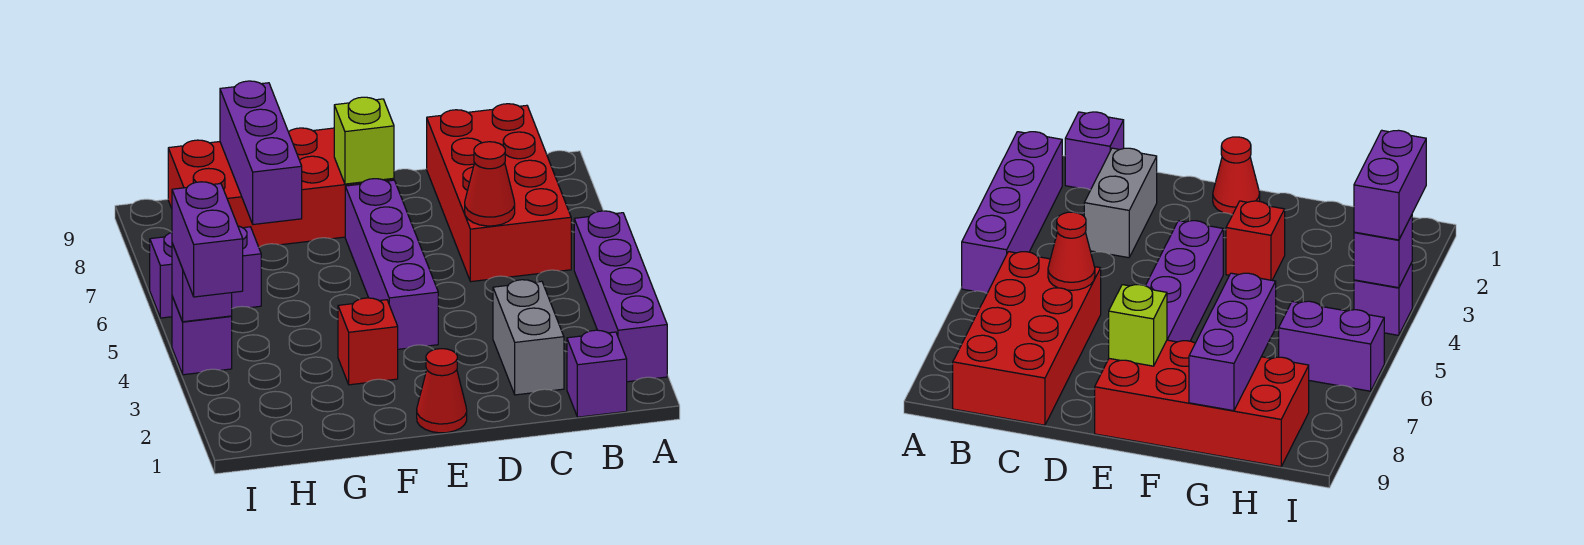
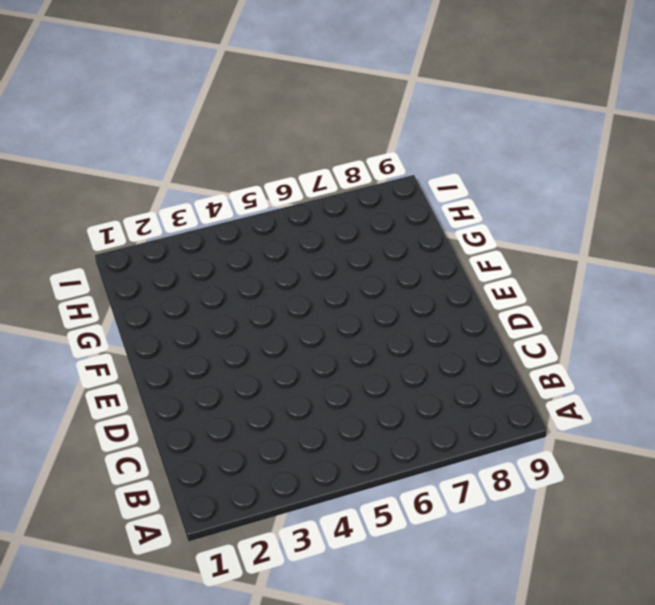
none -> purple 1x4 brick [574,211,667,382]
none -> purple 1x1 brick [567,330,627,417]
none -> red 2x4 brick [427,104,571,282]

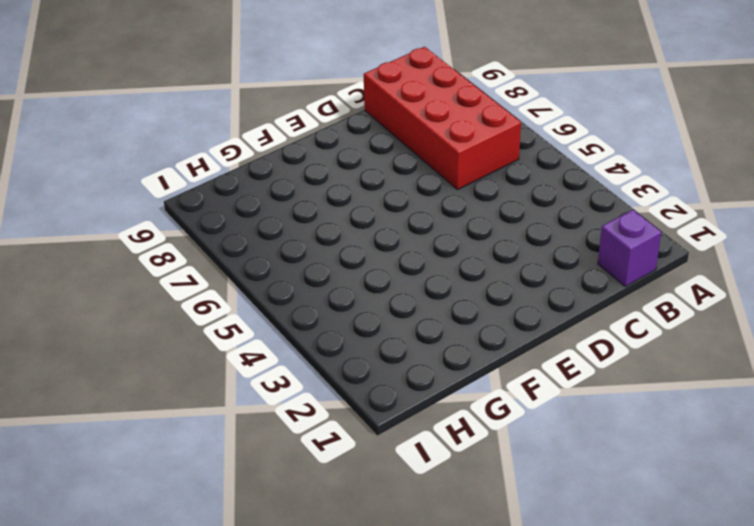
none -> purple 1x4 brick [574,211,667,382]
none -> grey 1x2 brick [493,280,564,395]
none -> red 1x1 cone [417,349,467,433]

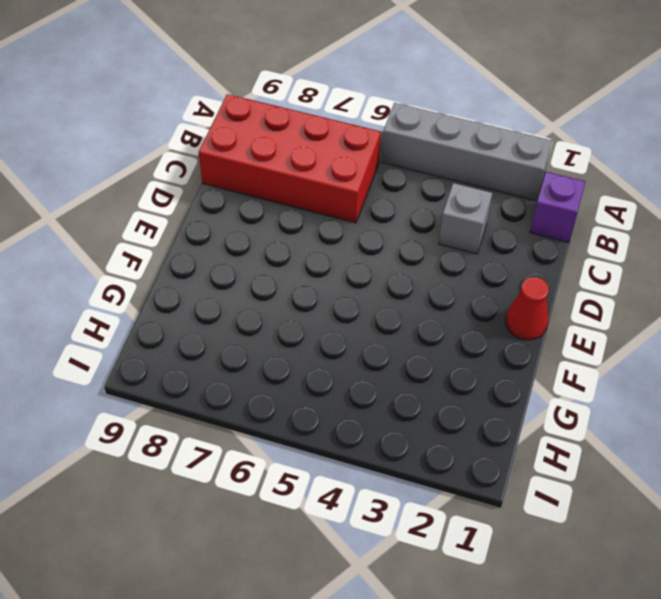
grey 1x4 brick [381,103,552,201] -> purple 1x4 brick [574,211,667,382]
grey 1x1 brick [439,183,492,254] -> grey 1x2 brick [493,280,564,395]
none -> purple 1x4 brick [345,179,438,349]
none -> red 2x4 brick [168,128,394,247]
none -> red 1x1 brick [338,298,398,385]

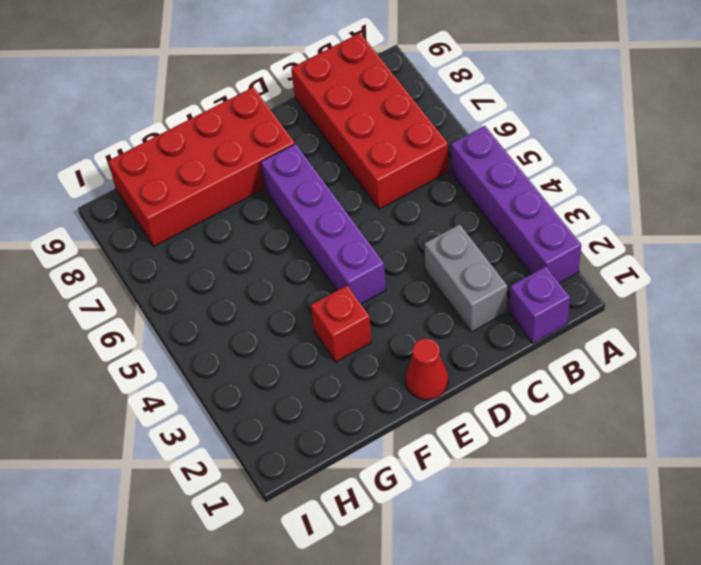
none -> purple 1x2 brick [150,226,261,318]
none -> purple 1x1 brick [172,296,232,375]
none -> red 1x1 cone [465,142,515,226]

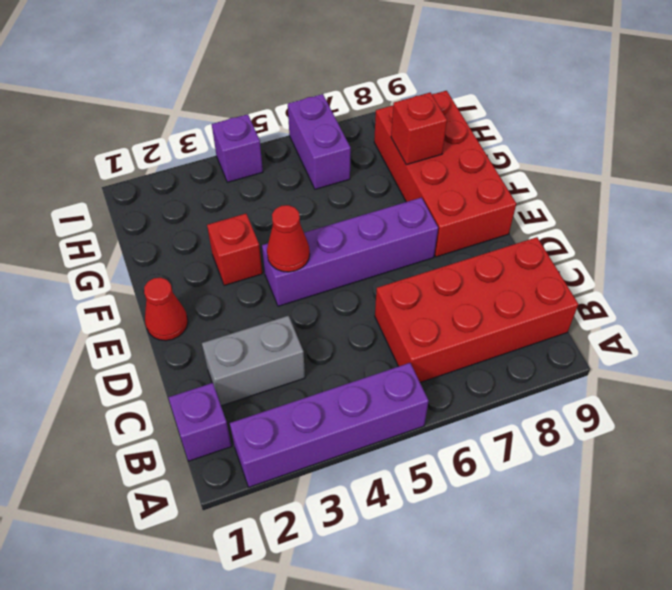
red 1x1 cone [267,205,310,272] -> red 1x1 cone moved to [465,142,515,226]
red 1x1 brick [391,92,447,165] -> purple 1x3 brick [220,81,302,225]
none -> lime 1x1 brick [334,97,394,184]
none -> purple 1x1 brick [172,243,232,322]
none -> purple 1x2 brick [172,182,243,297]

